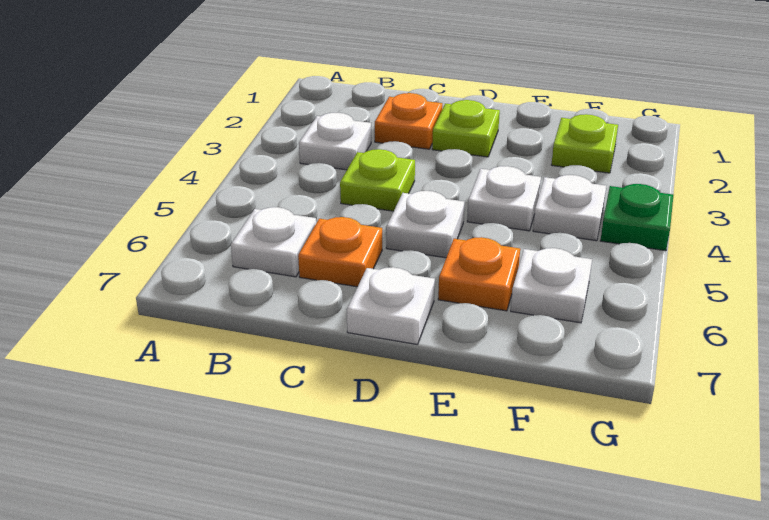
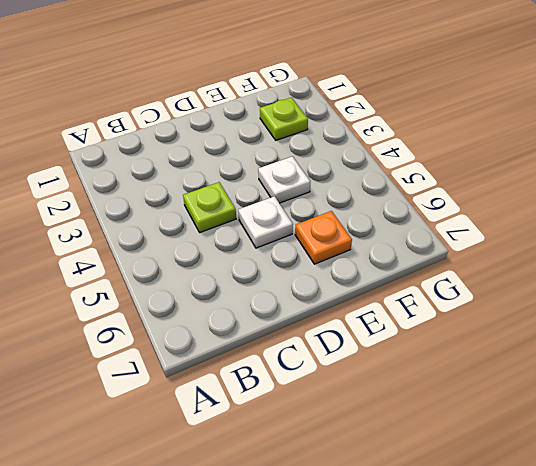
none -> white 1x1 plate [299,113,371,170]
none -> white 1x1 plate [231,207,316,277]
none -> orange 1x1 plate [375,93,442,149]

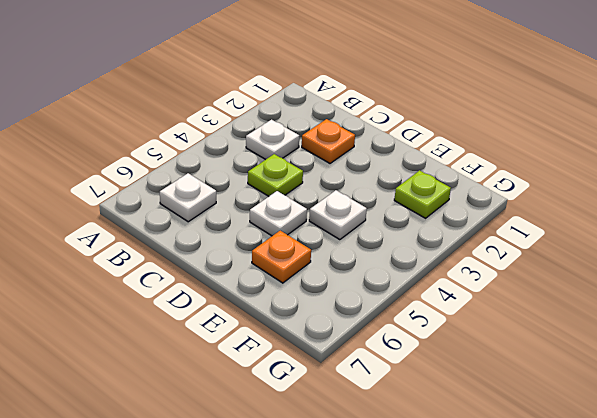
none -> orange 1x1 plate [298,217,382,287]
none -> lime 1x1 plate [432,100,500,157]
none -> white 1x1 plate [347,267,435,345]

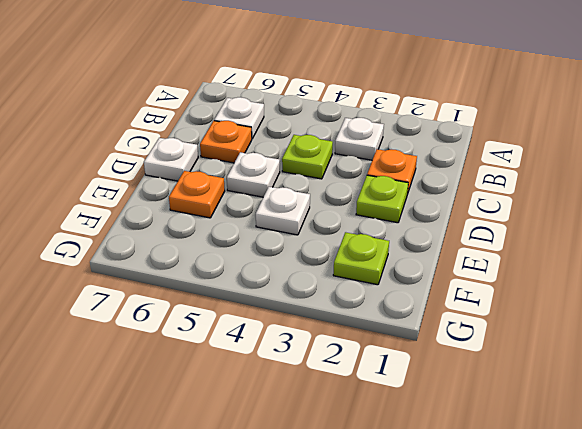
none -> white 1x1 plate [533,175,606,241]
none -> white 1x1 plate [511,248,592,323]
none -> green 1x1 plate [600,184,673,251]

